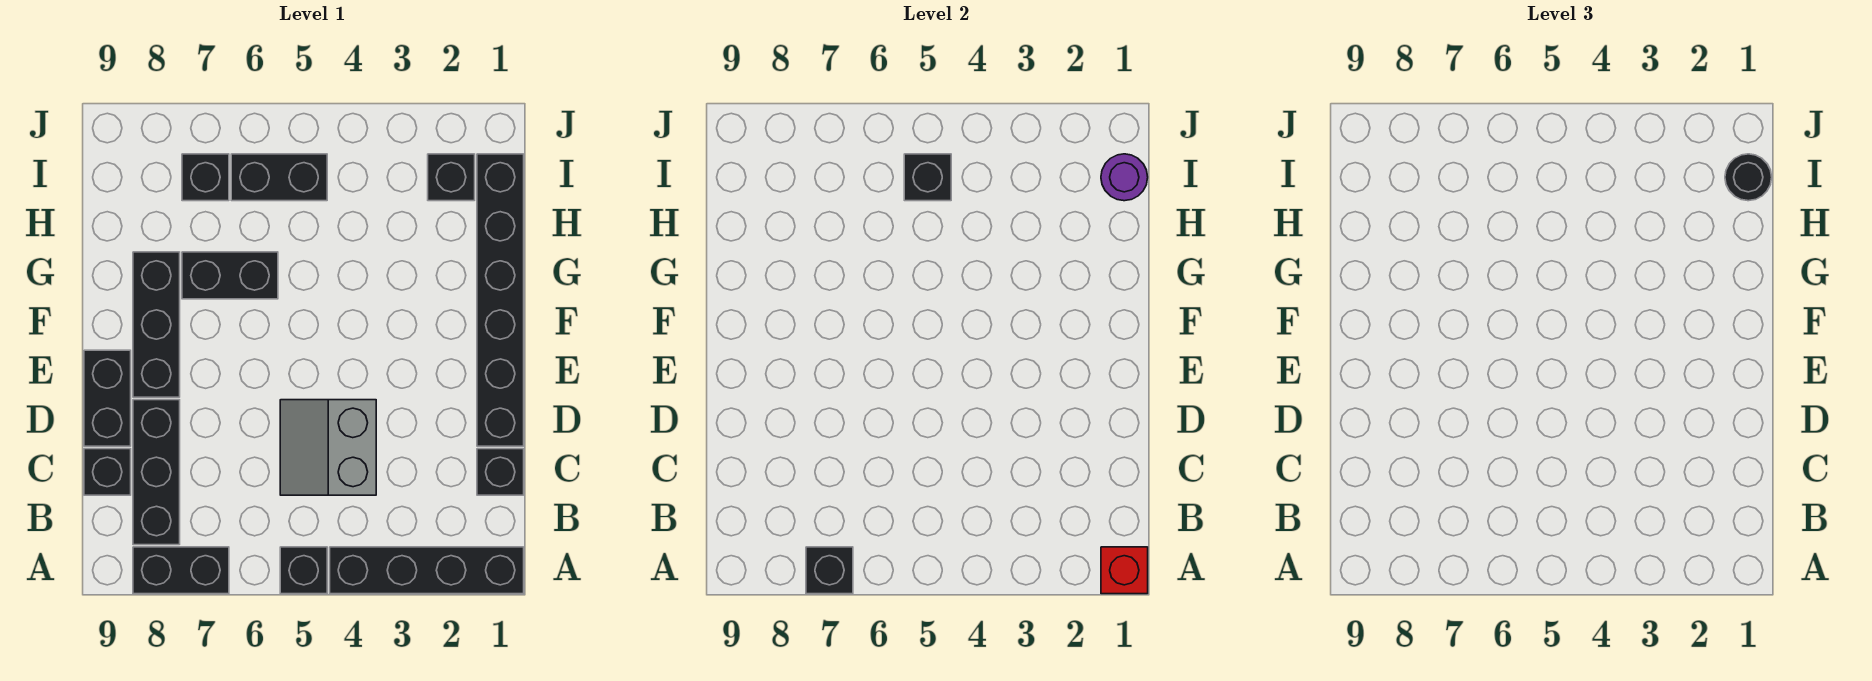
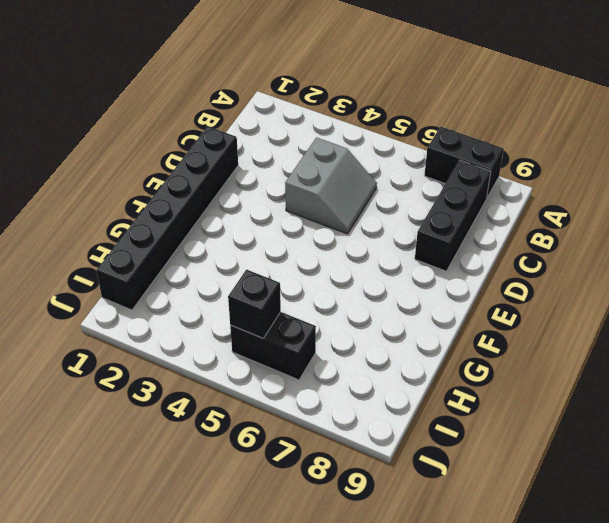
none -> black 1x4 brick [330,547,524,594]
none -> black 1x1 brick [280,547,327,594]
none -> black 1x1 brick [477,449,524,495]

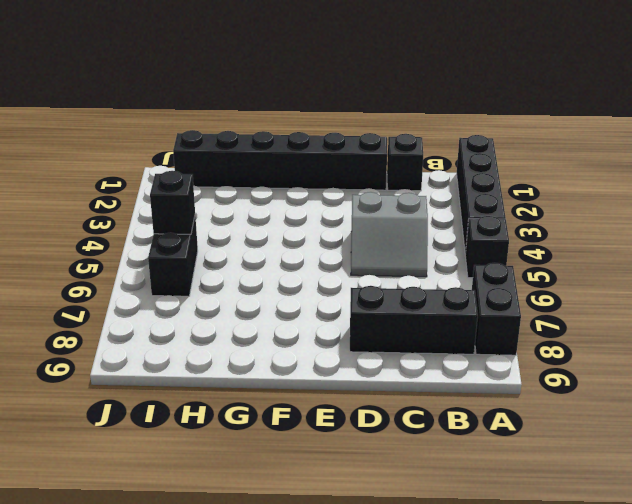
none -> black 1x1 brick [84,449,131,495]
none -> black 1x2 brick [84,350,131,446]
none -> black 1x3 brick [133,252,180,397]

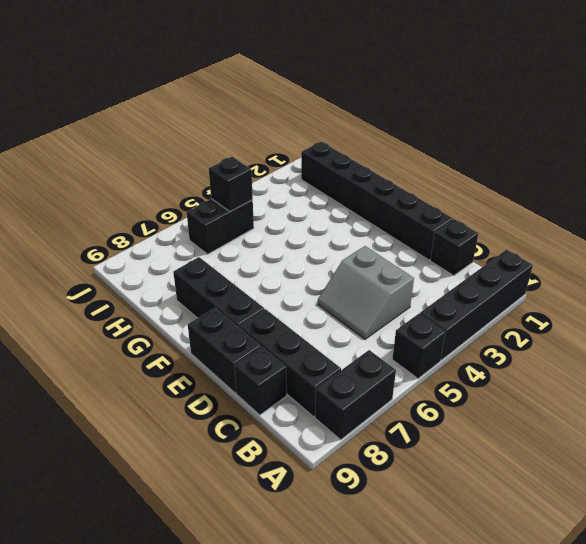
none -> black 1x2 brick [182,252,278,299]
none -> black 1x1 brick [428,154,475,201]
none -> black 1x1 brick [182,154,229,201]

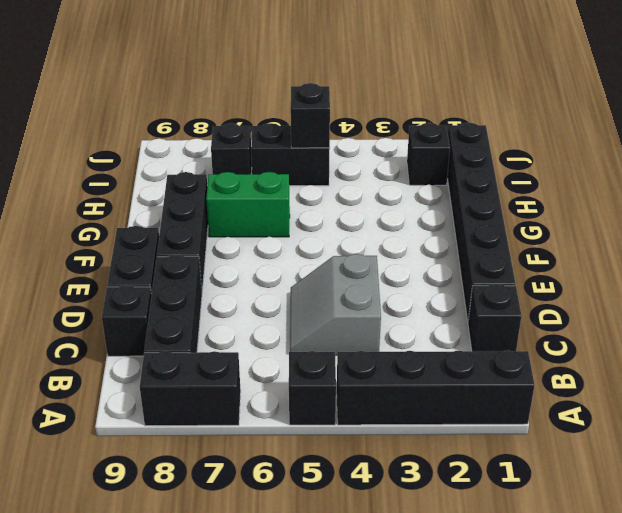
green 1x2 brick [206,172,290,237] -> black 1x2 brick [182,252,278,299]
none -> red 1x1 brick [1101,547,1148,594]
none -> black 1x1 brick [806,547,853,594]
none -> purple 1x1 round brick [1101,154,1148,201]

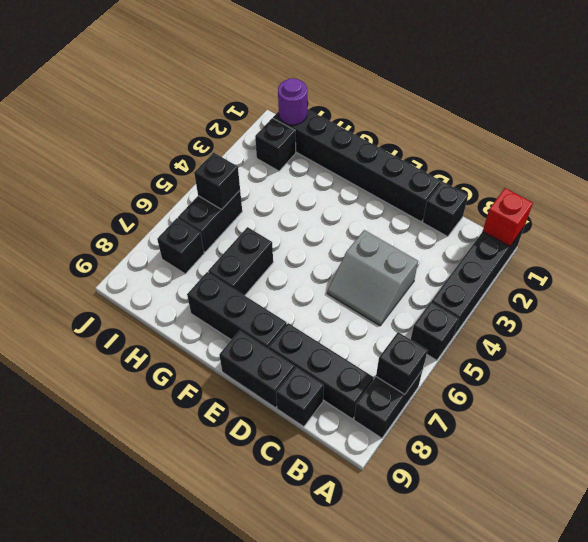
none -> black 1x1 round brick [1725,154,1772,201]

